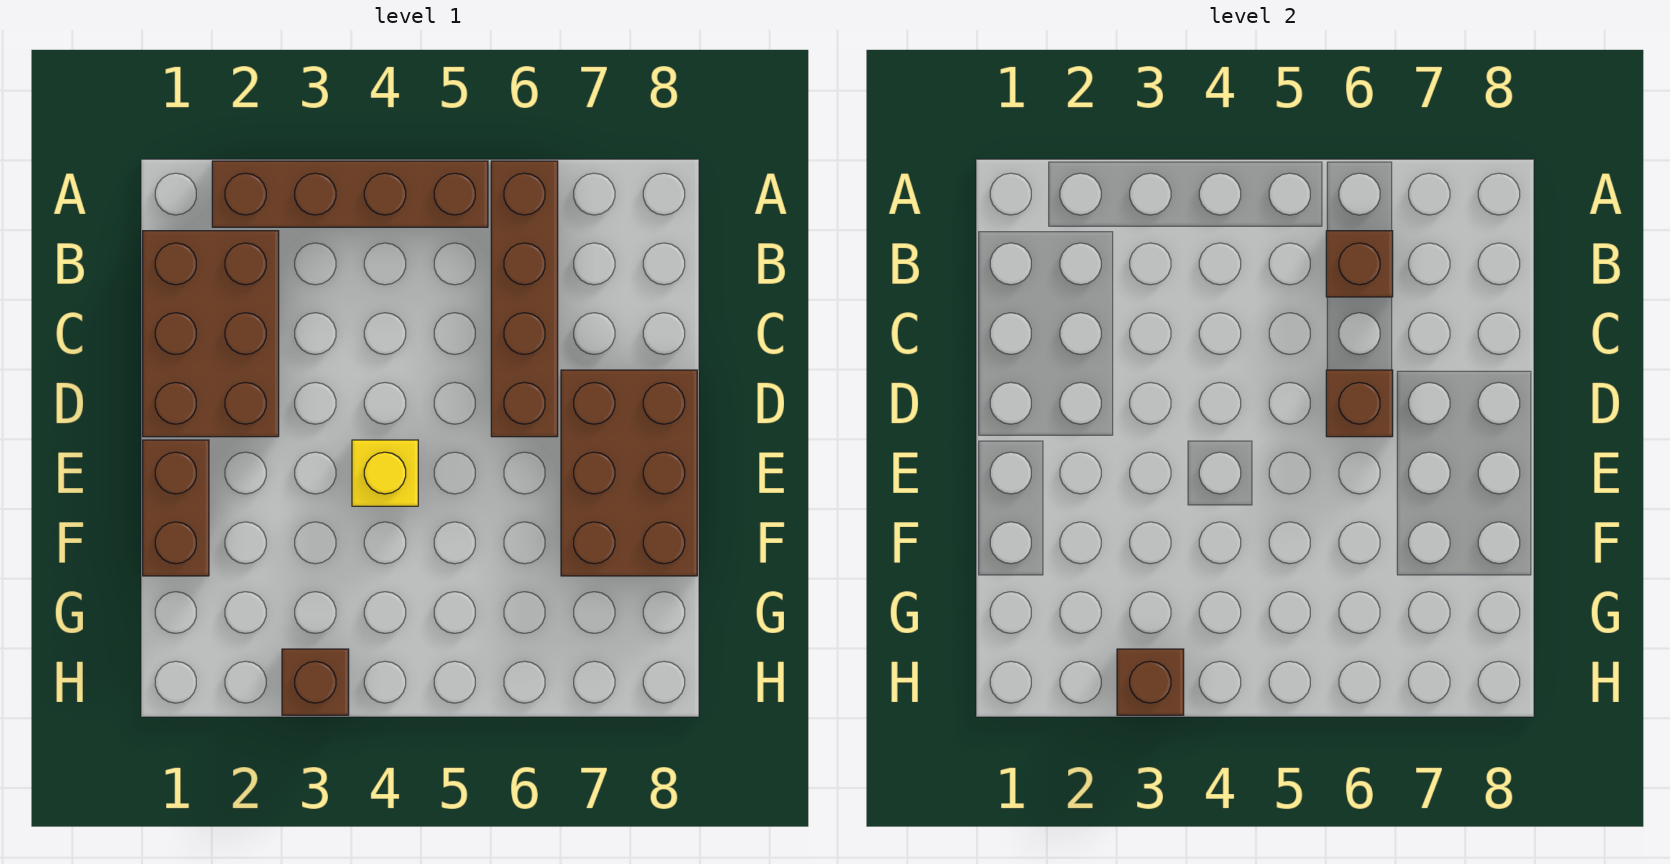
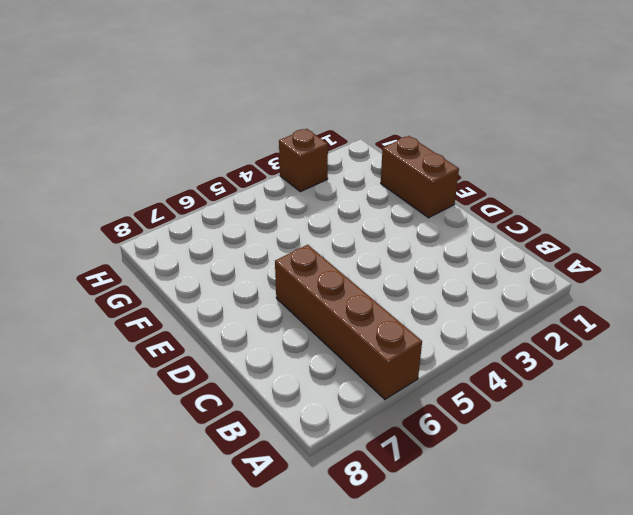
none -> brown 1x4 brick [212,161,488,227]
none -> brown 2x3 brick [143,231,279,437]

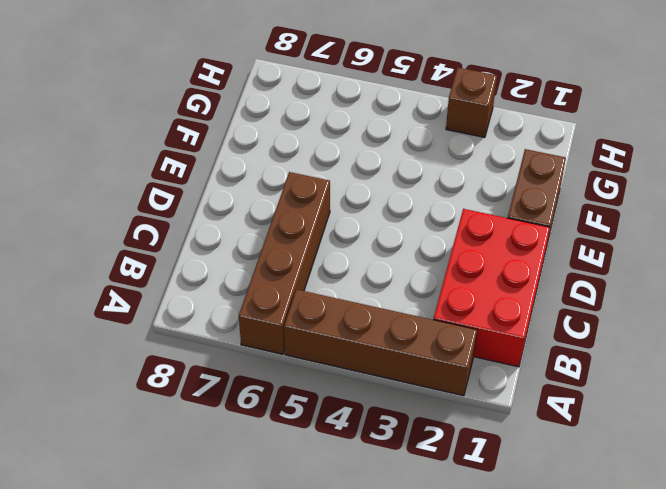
red 2x3 brick [433,209,550,367] -> brown 2x3 brick [143,231,279,437]
none -> brown 2x3 brick [561,370,697,576]
none -> yellow 1x1 brick [352,440,418,506]

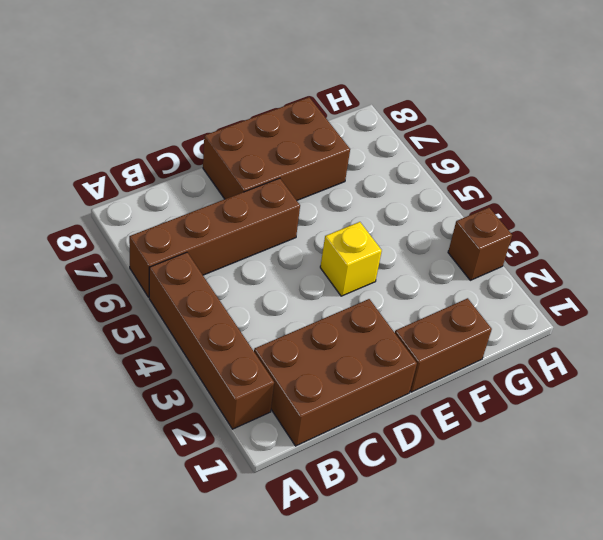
none -> brown 1x1 brick [1326,231,1393,297]
none -> brown 1x1 brick [1326,370,1393,437]

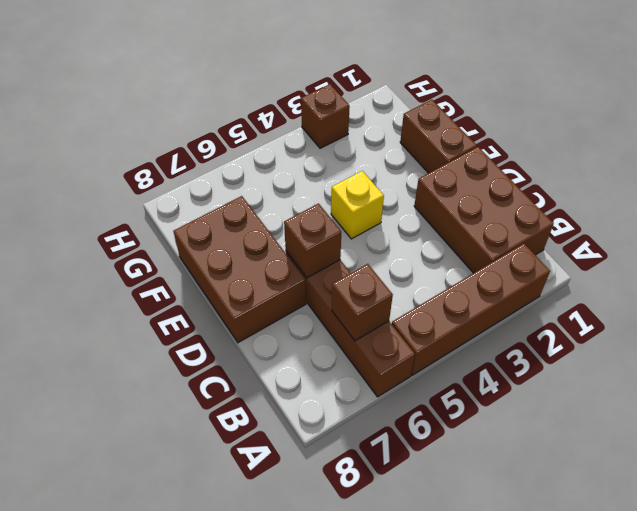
none -> brown 1x1 brick [1117,649,1184,715]

